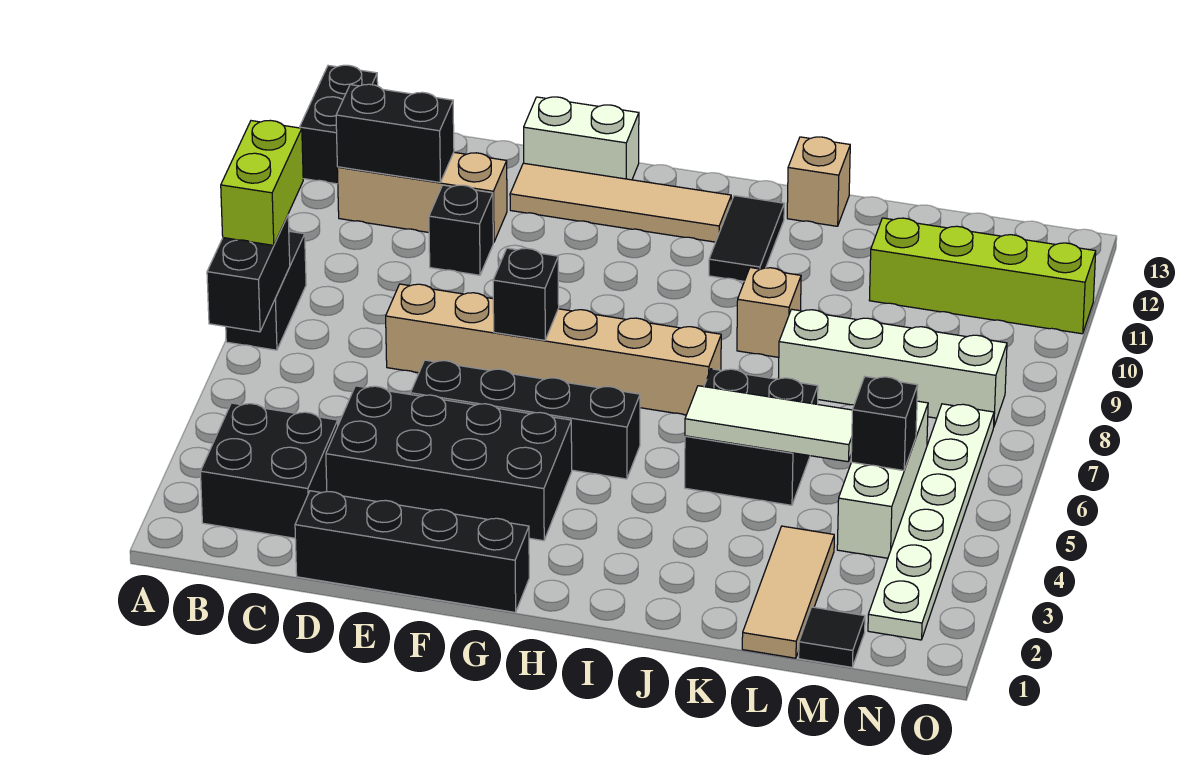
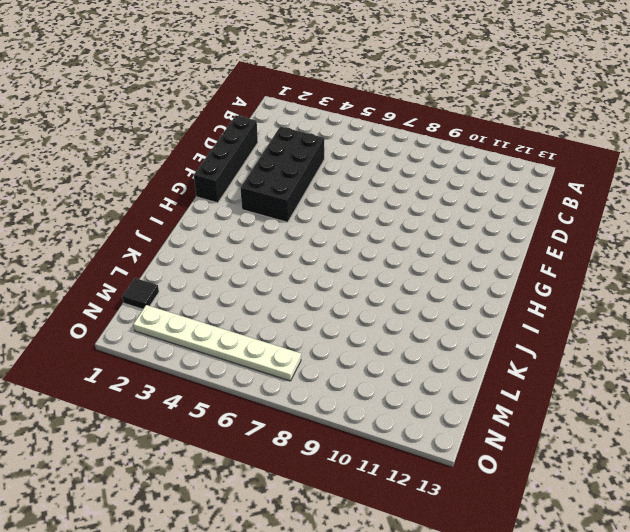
none -> black 1x2 brick [226,231,306,350]
none -> black 1x2 brick [300,65,378,184]
none -> black 2x2 brick [200,403,338,538]

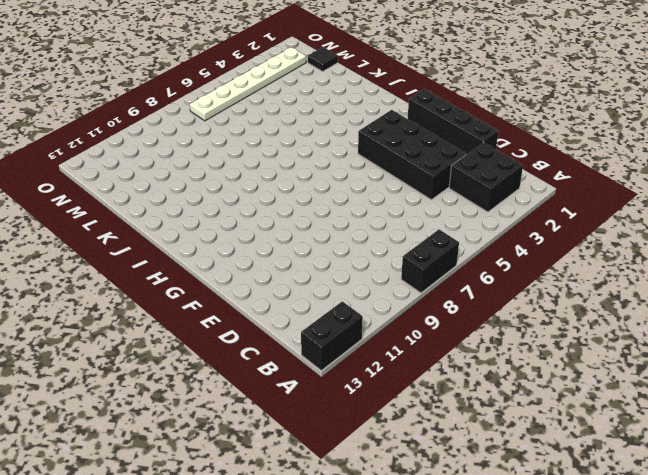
none -> tan 1x3 brick [337,152,507,243]
none -> tan 1x6 brick [386,284,721,415]
none -> black 1x1 brick [429,185,493,275]

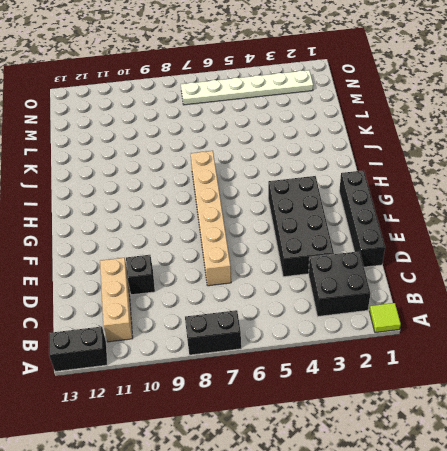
lime 1x1 tile [369,303,401,333] -> none
none -> black 1x4 brick [411,360,640,479]
none -> tan 1x4 tile [510,163,731,242]
none -> white 1x2 brick [524,97,639,180]

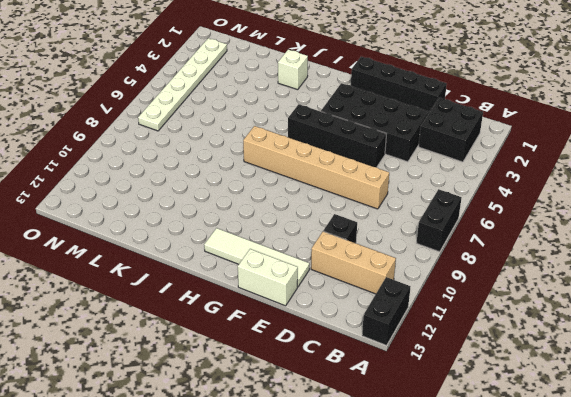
white 1x4 tile [204,228,310,287] -> tan 1x4 tile [510,163,731,242]
white 1x1 brick [278,50,308,90] -> none
none -> black 1x2 tile [709,196,784,281]
none -> black 2x2 brick [685,369,818,505]
none -> tan 1x1 brick [737,268,801,357]

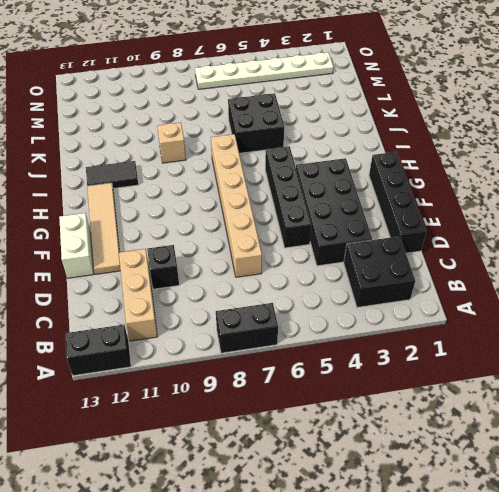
none -> tan 1x1 brick [787,137,850,226]
none -> white 1x4 brick [778,309,1007,426]
none -> tan 1x3 tile [742,526,834,658]

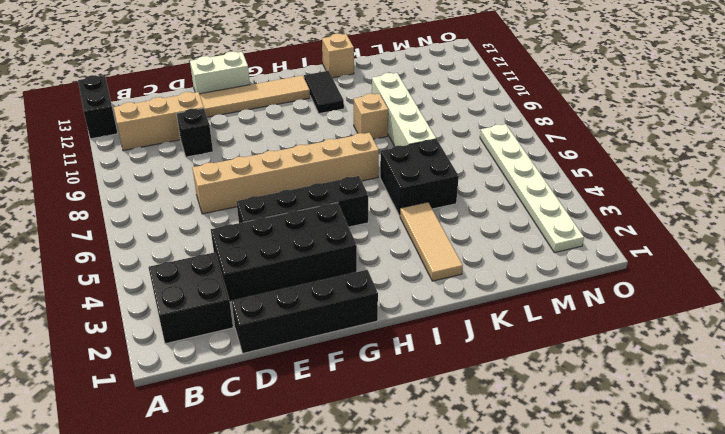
tan 1x3 tile [400,202,463,281] -> tan 1x3 tile moved to [742,526,834,658]
white 1x4 brick [372,73,436,146] -> white 1x4 brick turned to [778,309,1007,426]
none -> black 1x2 brick [226,231,306,350]
none -> lime 1x4 brick [869,218,1096,334]
none -> black 1x1 tile [799,607,865,667]

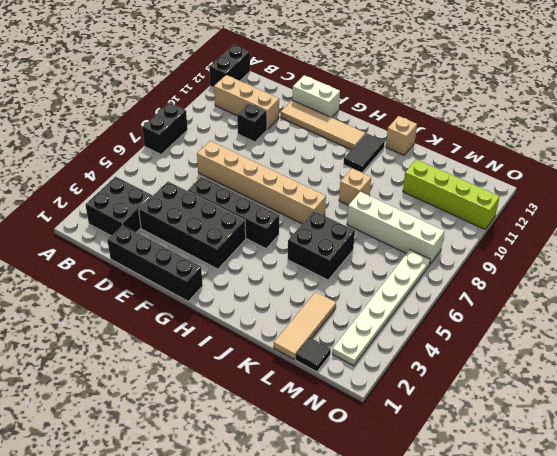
none -> white 1x3 brick [837,401,928,558]
none -> black 1x2 brick [207,216,290,332]
none -> black 1x2 brick [336,84,454,182]

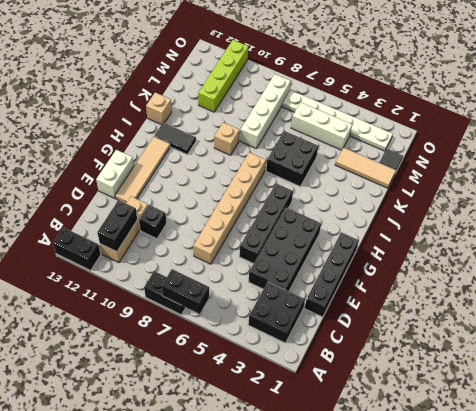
none -> black 1x1 brick [493,248,559,340]
none -> white 1x3 tile [685,386,852,462]
none -> black 1x1 brick [851,377,918,470]

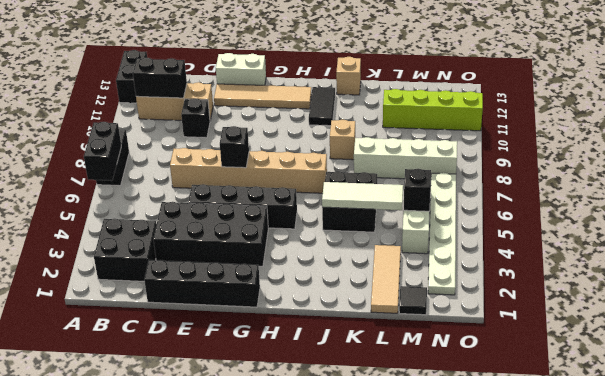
none -> lime 1x2 brick [221,120,303,245]

